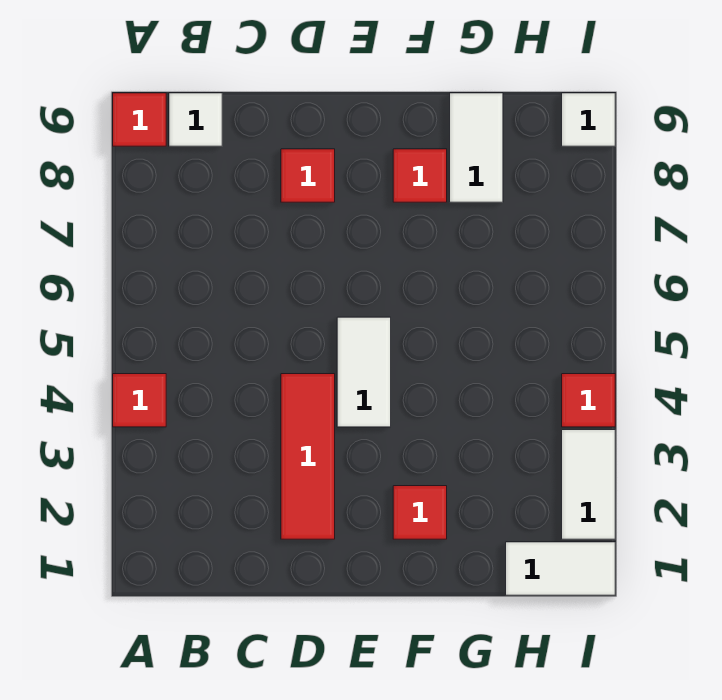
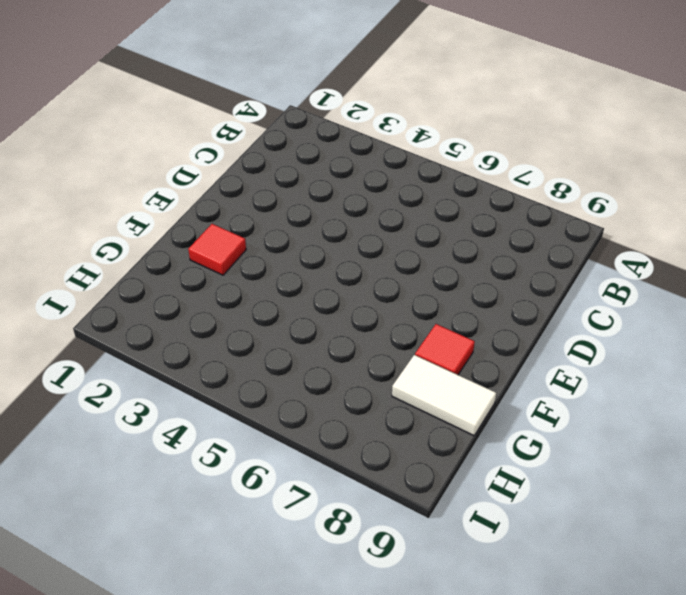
none -> red 1x1 tile [113,374,166,427]
none -> red 1x1 tile [113,93,166,146]
none -> white 1x1 tile [169,93,222,146]

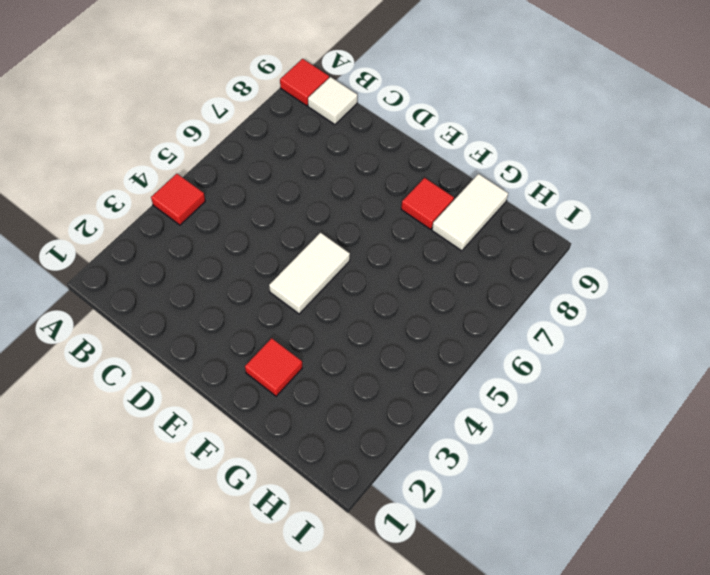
none -> red 1x3 tile [281,374,335,539]
none -> red 1x1 tile [281,149,335,202]
none -> white 1x2 tile [506,542,615,595]

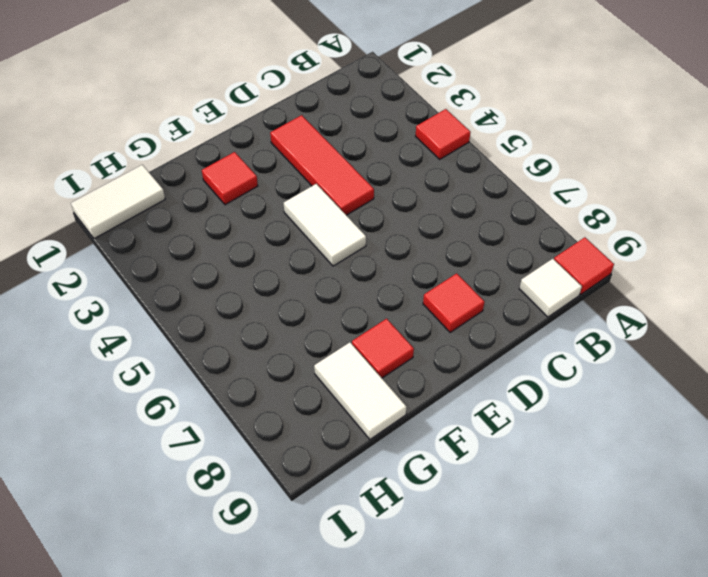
none -> white 1x2 tile [562,430,615,539]
none -> red 1x1 tile [562,374,615,427]
none -> white 1x1 tile [562,93,615,146]

